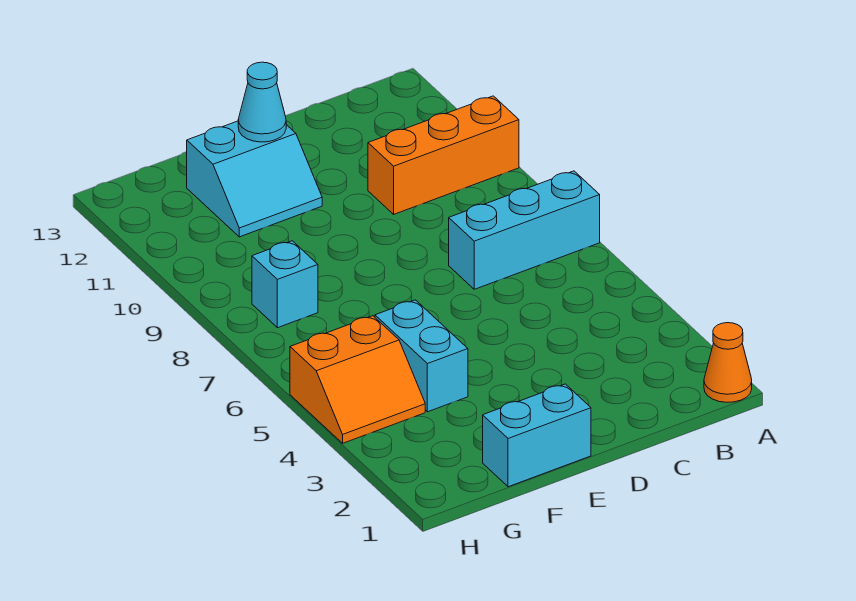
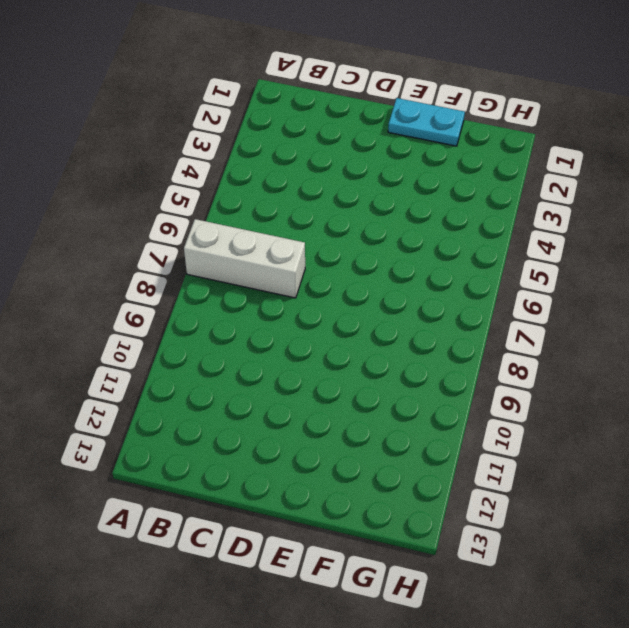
white 1x3 brick [184,219,305,298] -> cyan 1x3 brick [449,171,600,289]
cyan 1x2 plate [388,98,465,146] -> cyan 1x2 brick [483,384,591,487]
none -> orange 1x1 cone [704,323,752,402]
none -> orange 1x3 brick [368,96,519,214]

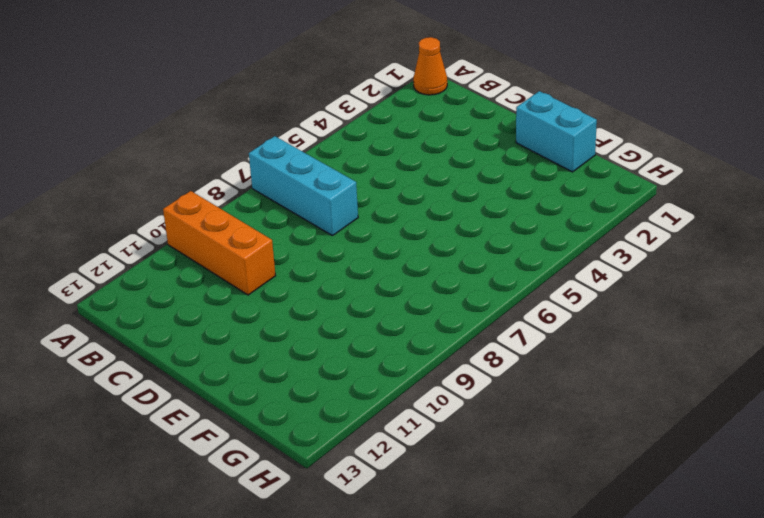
none -> cyan 2x2 slope [187,121,322,237]
none -> cyan 1x2 brick [375,300,468,412]

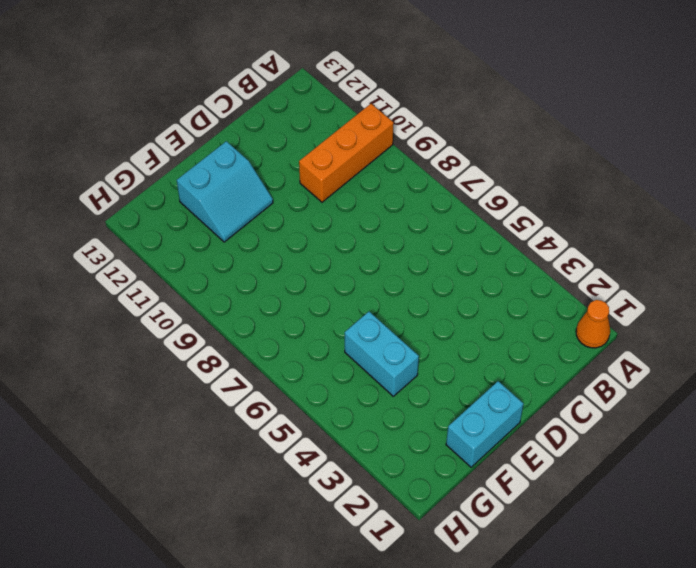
none -> cyan 1x3 brick [449,171,600,289]
none -> orange 2x2 slope [290,316,425,443]

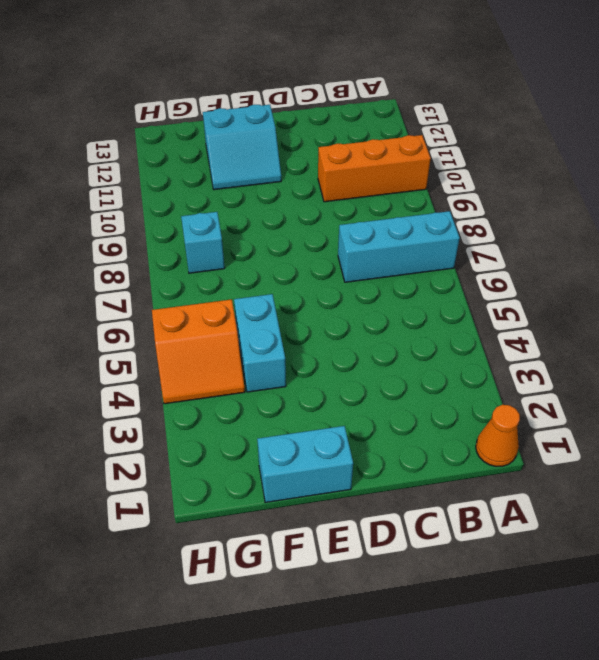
none -> cyan 1x1 cone [238,62,286,142]

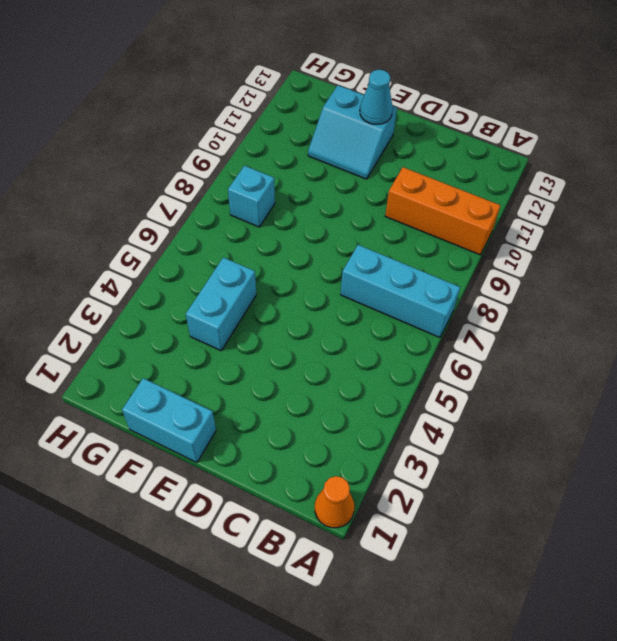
none -> orange 2x2 slope [290,316,425,443]

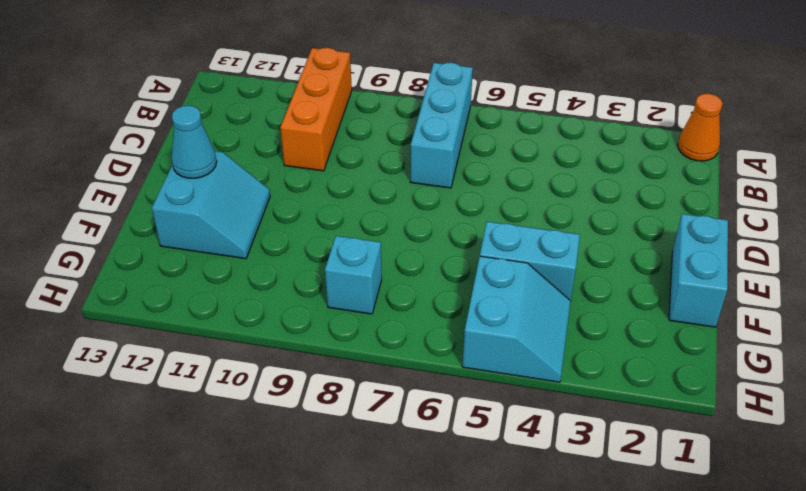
cyan 2x2 slope [462,256,571,382] -> orange 2x2 slope [290,316,425,443]

